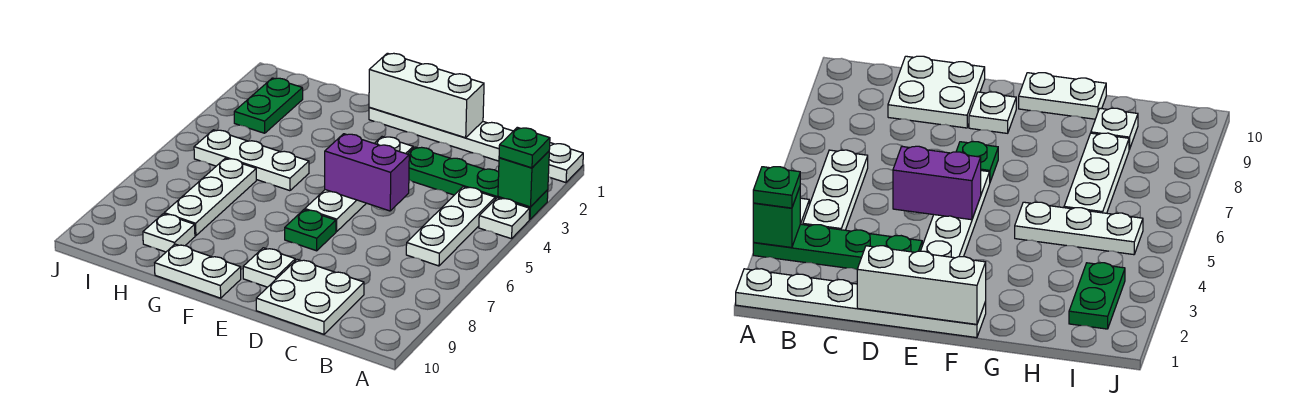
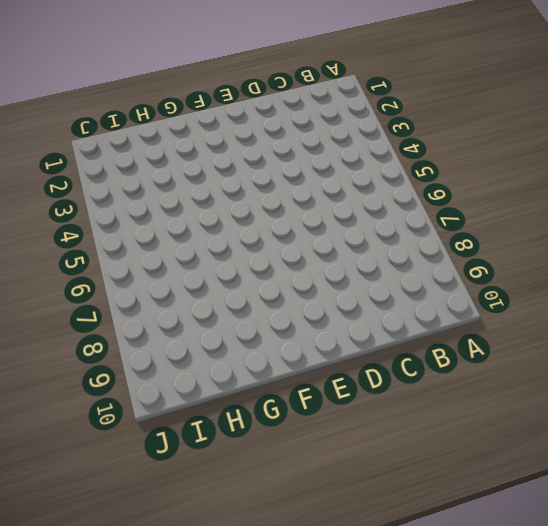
none -> white 1x6 plate [369,107,583,183]
none -> green 1x4 plate [408,147,548,220]
none -> white 1x1 plate [479,198,530,239]

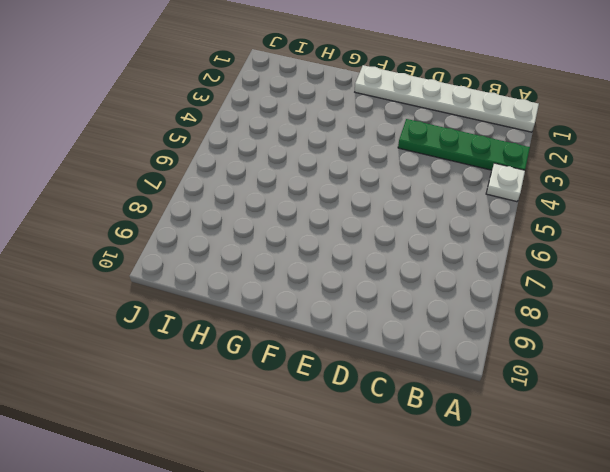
none -> white 1x3 plate [406,187,495,266]
none -> white 2x2 plate [256,259,364,334]
none -> white 1x4 plate [305,137,413,232]

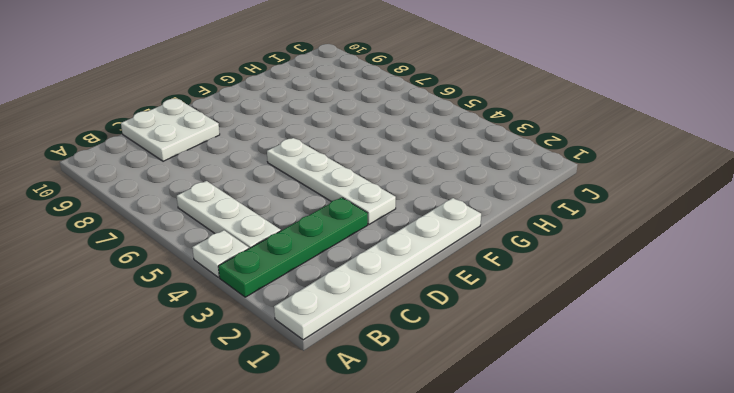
none -> green 1x1 plate [285,210,336,251]
none -> white 1x1 plate [243,248,295,287]
none -> white 1x2 plate [155,244,241,298]

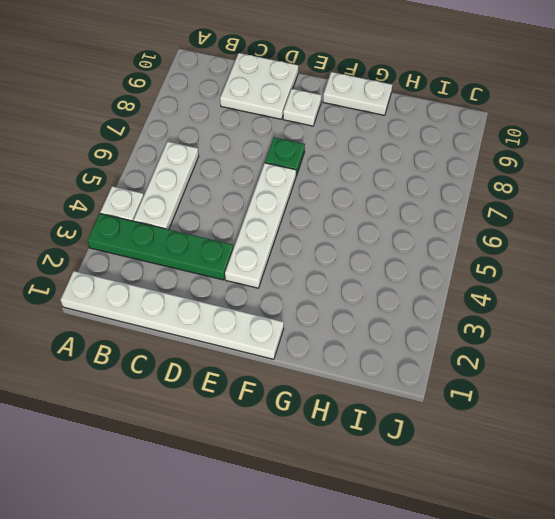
none -> white 1x3 plate [194,130,309,191]
none -> white 1x3 plate [164,158,256,236]
none -> white 1x1 plate [143,214,195,252]

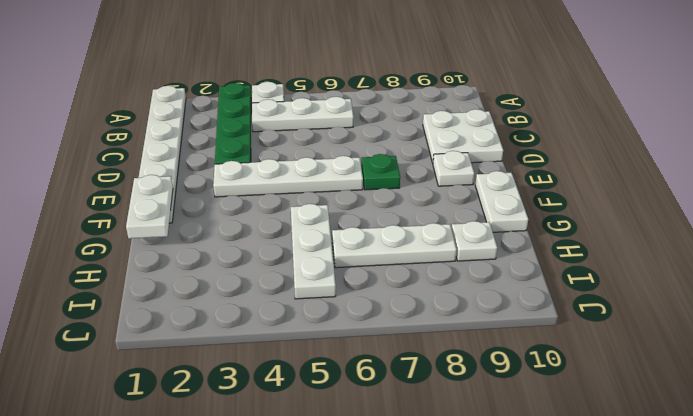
white 1x2 plate [126,175,173,239] -> white 1x3 brick [369,53,484,138]
none -> green 1x2 plate [234,78,303,133]
none -> green 1x1 brick [498,151,549,207]
none -> purple 1x2 brick [325,134,409,211]

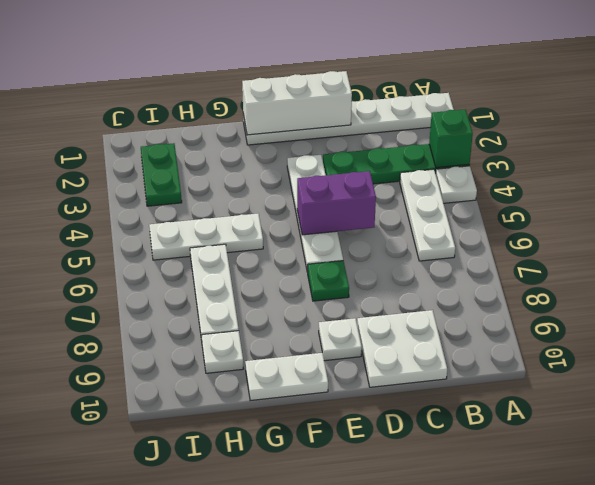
none -> green 1x1 plate [499,127,550,168]

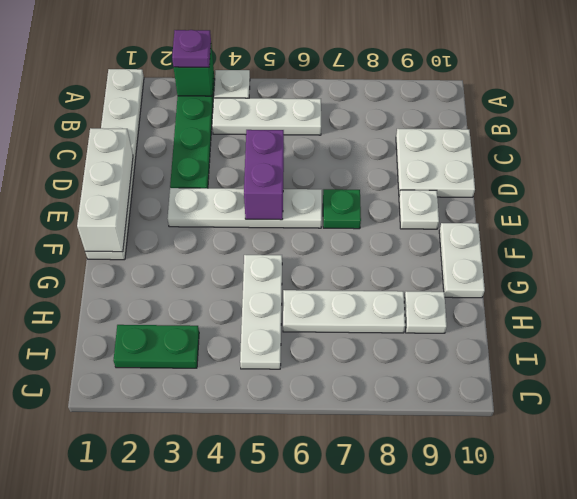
purple 1x1 plate [172,30,211,67] -> green 1x1 plate [499,127,550,168]

